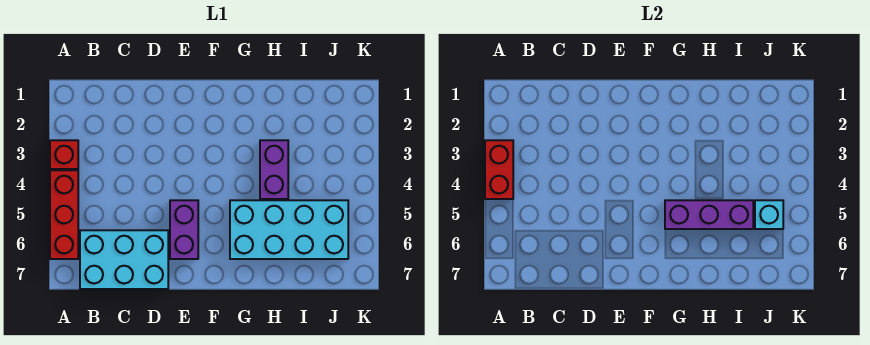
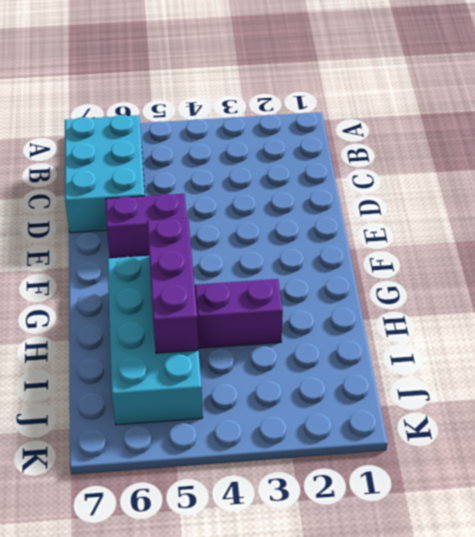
none -> red 1x1 brick [50,140,78,169]
none -> red 1x3 brick [50,170,78,259]

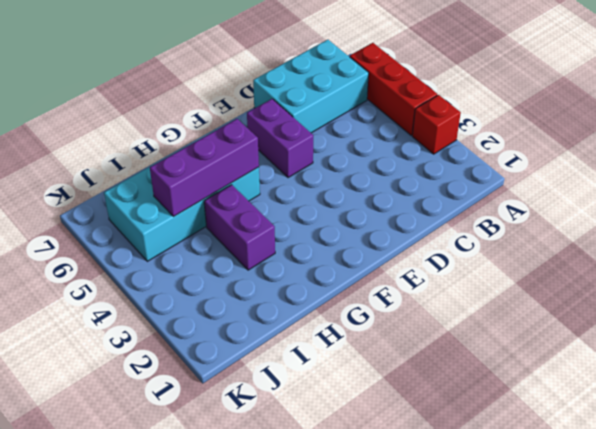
none -> red 1x2 brick [485,140,513,199]
none -> cyan 1x1 brick [755,200,783,229]

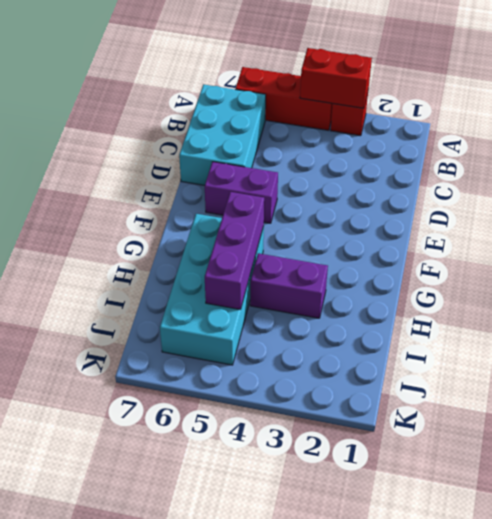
none -> cyan 1x1 brick [755,200,783,229]

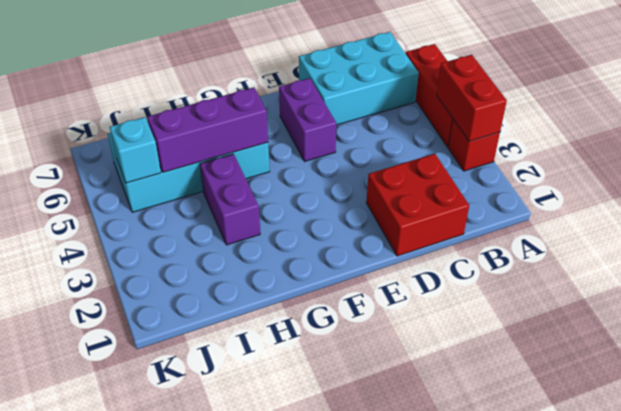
red 2x2 brick [366,154,469,256] -> none

